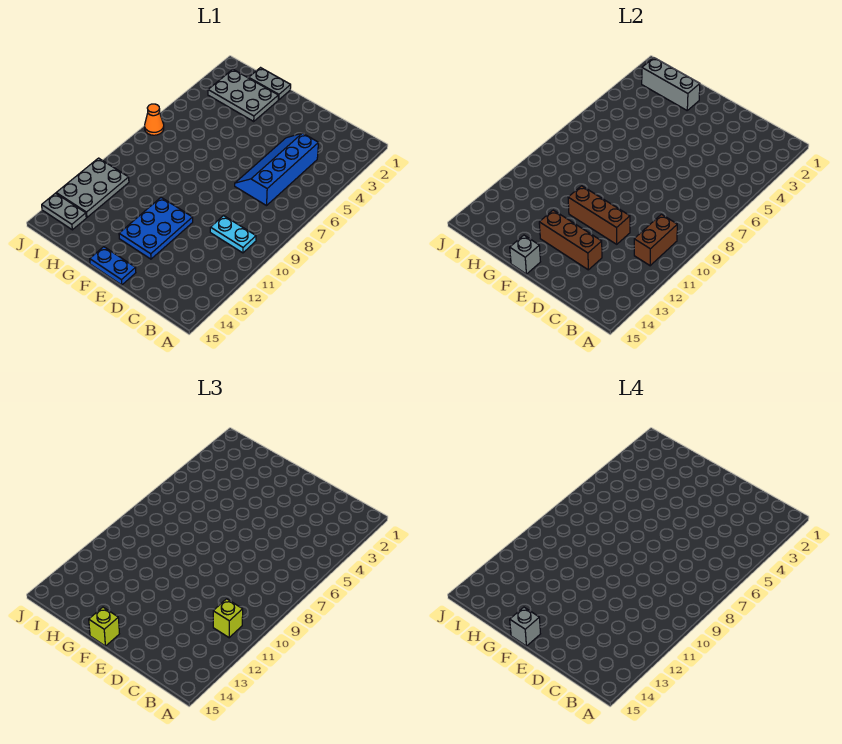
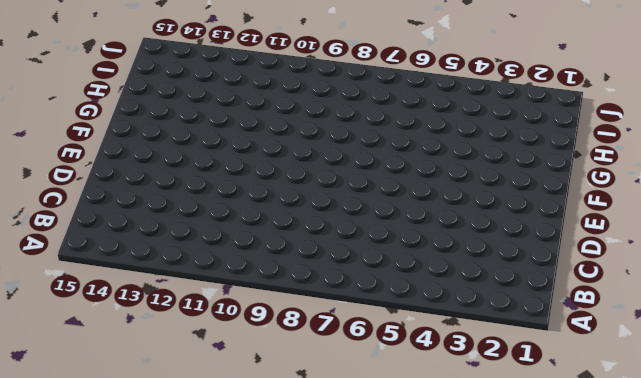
none -> cyan 1x2 plate [210,216,256,253]
none -> blue 2x4 slope [235,133,319,206]
none -> blue 2x3 plate [119,198,193,259]

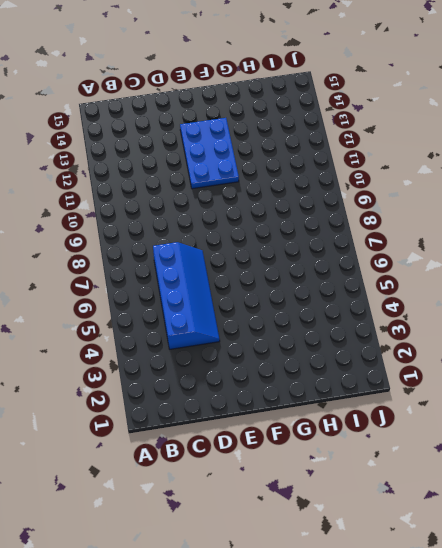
none -> cyan 1x2 plate [210,216,256,253]
none -> blue 1x2 plate [90,247,136,285]
none -> grey 1x2 plate [249,68,291,100]

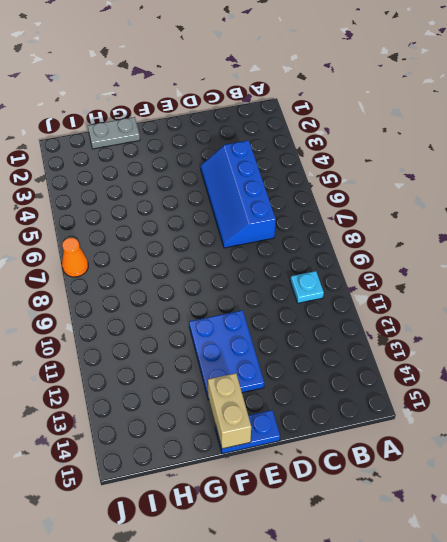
cyan 1x1 plate [290,271,324,303] -> cyan 1x2 plate [210,216,256,253]
tan 1x2 brick [208,373,251,449] -> grey 1x1 brick [510,235,540,274]
none -> grey 2x3 plate [208,69,278,121]
none -> grey 2x3 plate [56,158,129,217]
none -> grey 1x2 plate [42,193,86,230]

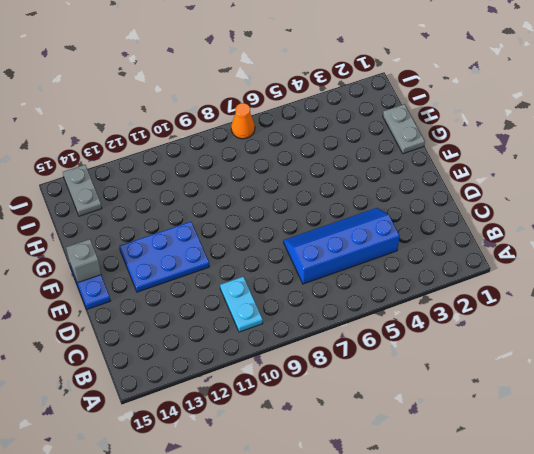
none -> grey 2x3 plate [208,69,278,121]
none -> grey 2x3 plate [56,158,129,217]
none -> brown 1x2 brick [634,214,677,266]

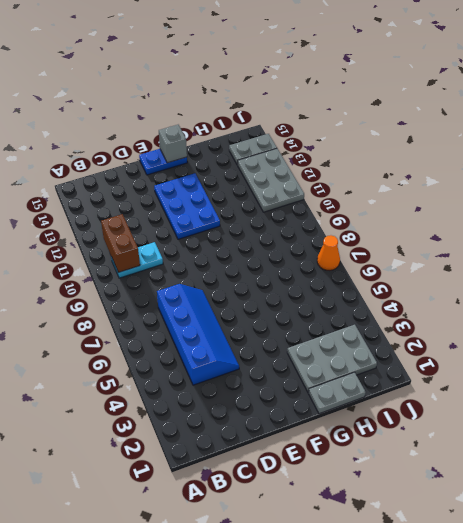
none -> brown 1x3 brick [568,186,630,244]
none -> brown 1x3 brick [539,210,602,270]
none -> grey 1x3 brick [642,58,700,110]

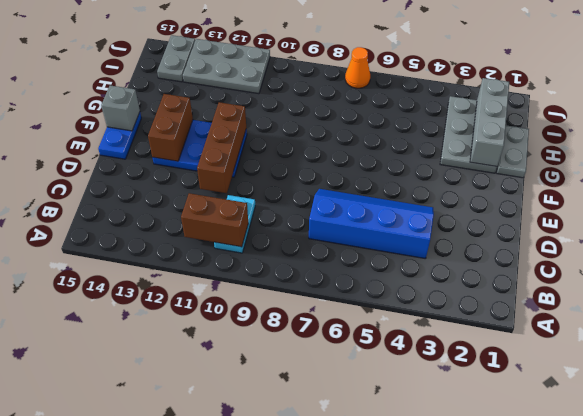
brown 1x2 brick [148,94,193,161] -> brown 1x3 brick [539,210,602,270]
none -> lime 1x1 brick [213,599,243,638]
none -> lime 1x1 brick [89,607,119,646]
none -> grey 1x1 brick [510,607,540,646]

